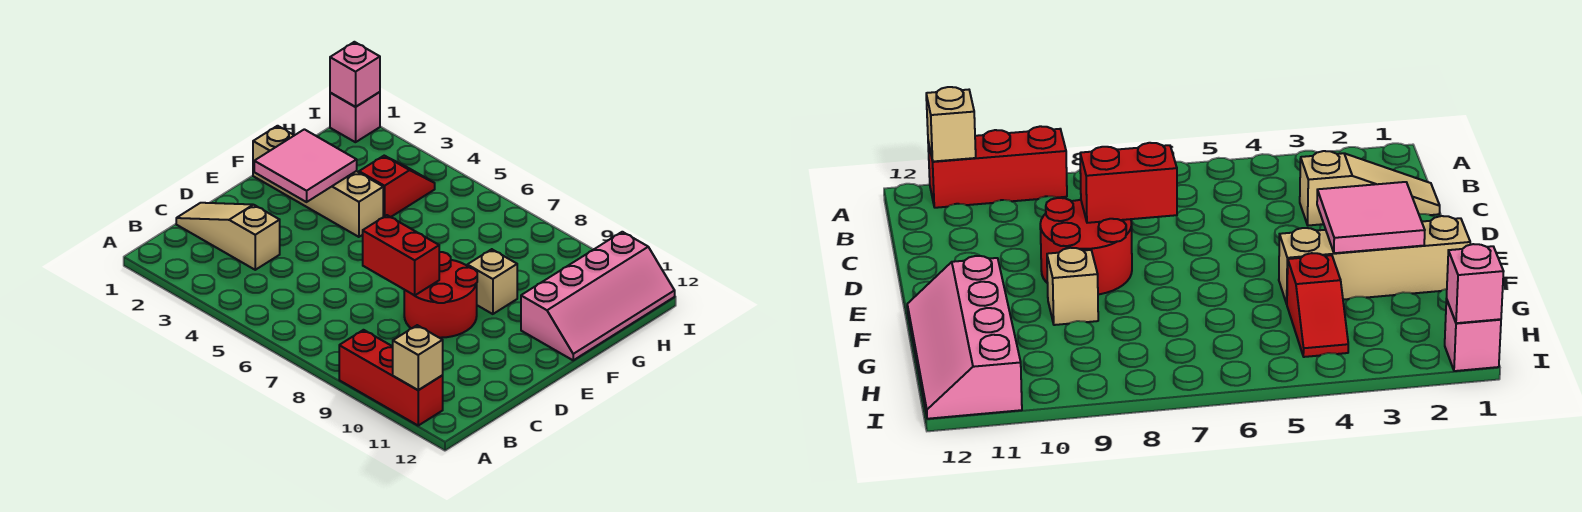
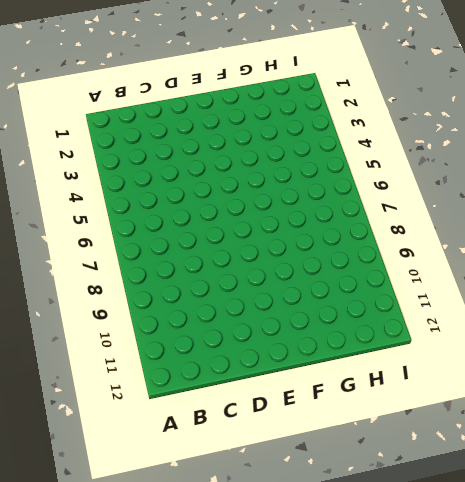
none -> red 1x3 brick [339,330,443,425]
none -> tan 1x3 slope [176,203,280,270]
none -> red 2x2 round brick [404,252,477,338]

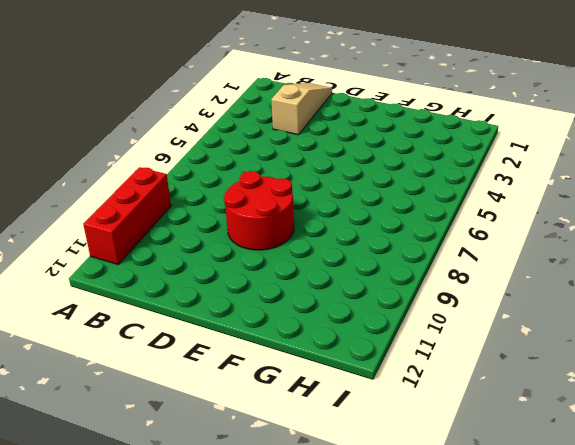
none -> tan 1x4 brick [253,126,383,237]
none -> tan 1x1 brick [467,249,517,314]
none -> pink 2x4 slope [521,232,675,360]

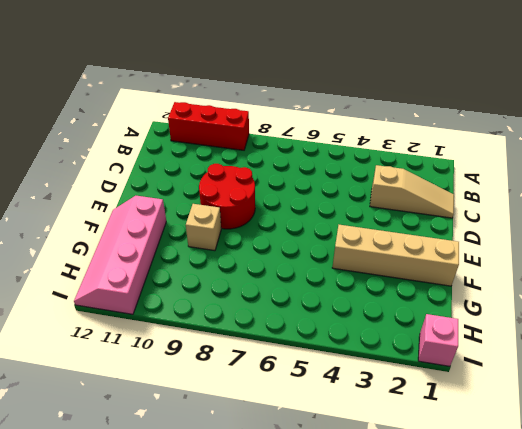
none -> red 1x2 slope [359,156,435,217]
none -> tan 1x1 brick [393,325,443,390]
none -> red 1x2 brick [363,215,439,295]

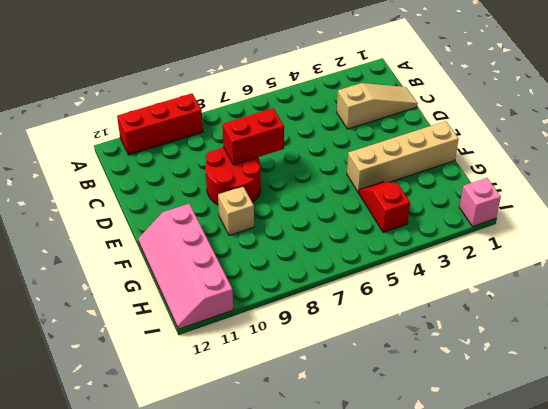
red 1x2 slope [359,182,410,232] -> red 1x2 slope turned to [359,156,435,217]
none -> tan 1x1 brick [393,325,443,390]
none -> pink 2x2 tile [254,129,357,202]
none -> pink 1x1 brick [330,42,380,107]

